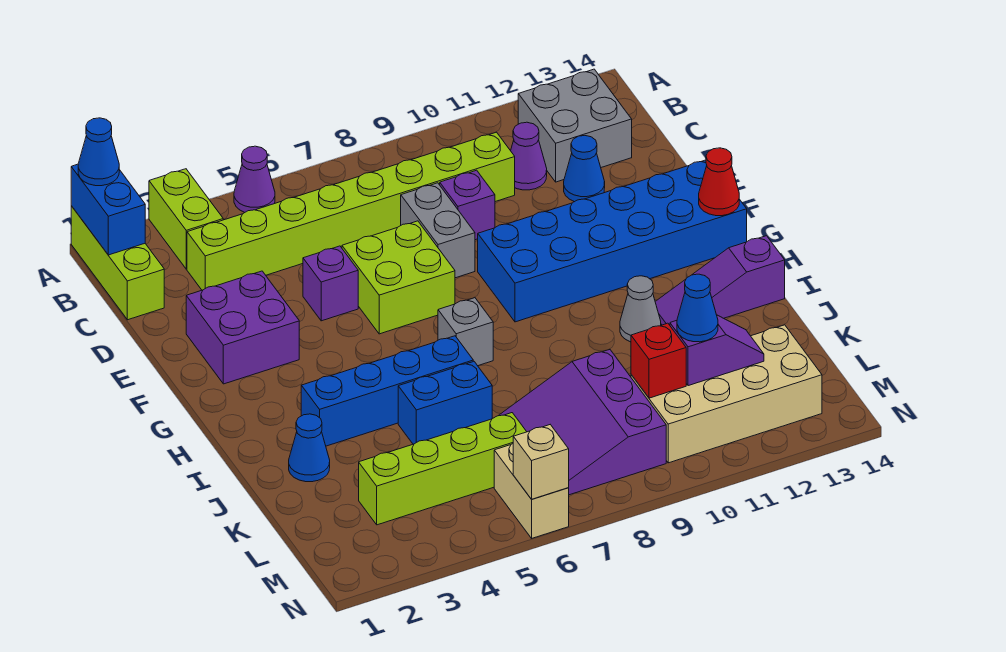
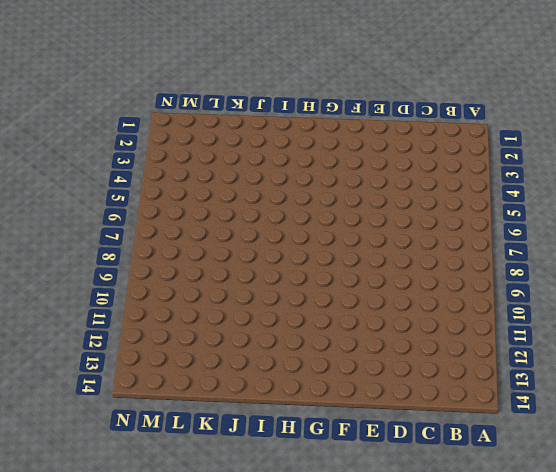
none -> lime 1x3 brick [71,206,164,320]
none -> lime 1x2 brick [149,169,223,269]
none -> purple 1x1 cone [234,146,275,213]
none -> grey 2x2 brick [518,69,632,182]

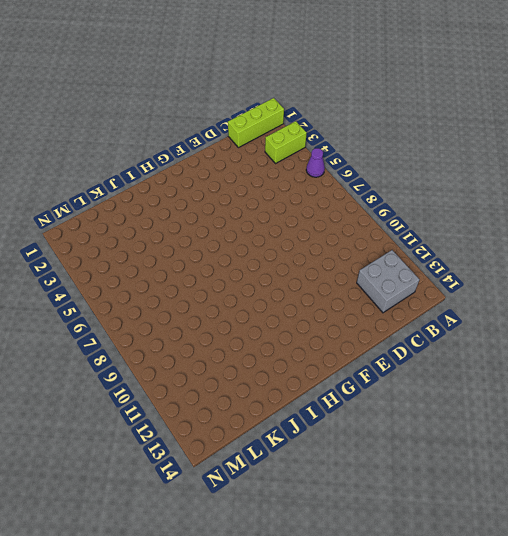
none -> lime 1x8 brick [187,132,515,290]
none -> purple 1x1 cone [511,122,547,190]
none -> grey 1x2 brick [401,183,475,278]
none -> purple 1x1 brick [440,170,495,240]

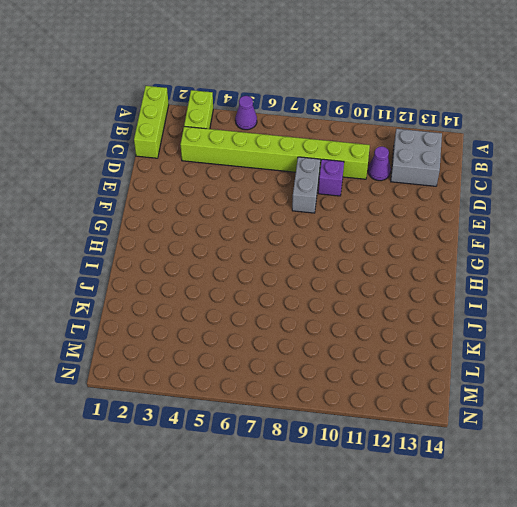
none -> blue 1x1 cone [564,136,605,202]
none -> purple 2x2 brick [186,271,299,384]
none -> purple 1x1 brick [303,246,358,321]
none -> lime 2x2 brick [342,221,455,334]

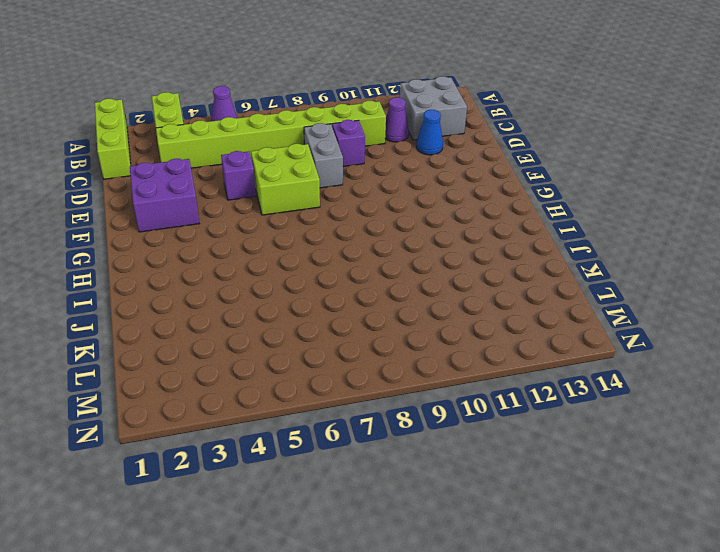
none -> blue 2x6 brick [478,160,747,322]
none -> grey 1x1 brick [438,298,493,366]
none -> blue 1x4 brick [301,336,473,446]
none -> grey 1x1 cone [620,276,661,342]

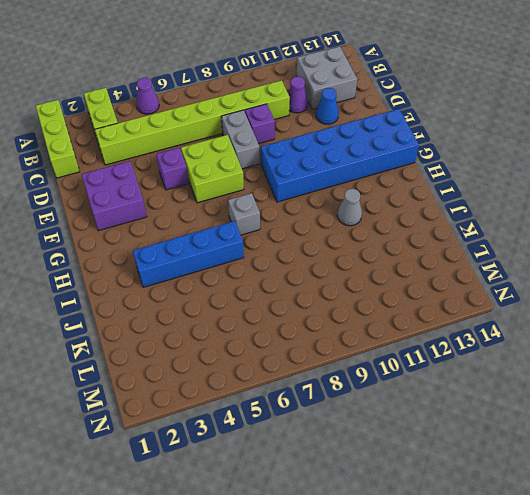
none -> purple 1x3 slope [655,236,785,325]
none -> blue 1x1 cone [289,414,330,482]
none -> blue 1x2 brick [398,361,492,444]
none -> purple 3x3 slope [499,350,666,495]

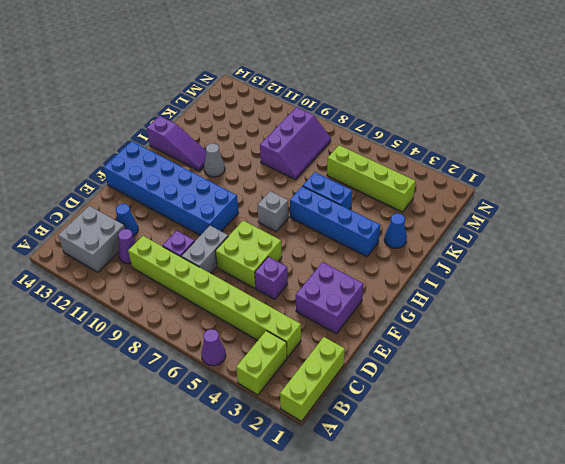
purple 2x3 slope [260,107,331,180] -> purple 3x3 slope [499,350,666,495]
none -> tan 2x4 brick [631,325,822,463]
none -> tan 1x2 brick [494,444,569,538]
none -> blue 1x2 brick [71,164,145,255]
none -> red 1x1 cone [699,148,739,216]

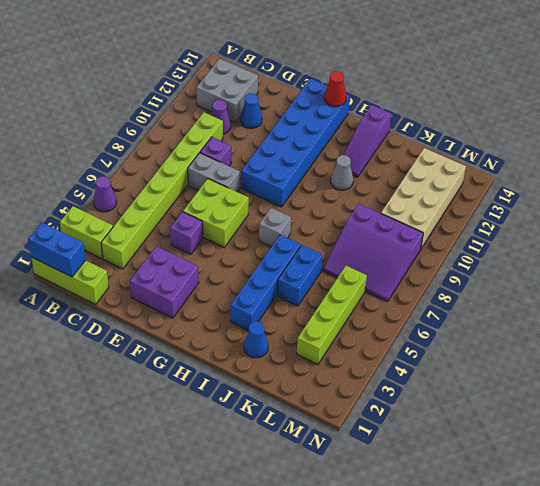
none -> tan 1x2 brick [494,444,569,538]
none -> red 1x1 brick [631,323,686,398]
none -> purple 1x2 slope [670,315,764,386]
none -> tan 1x1 brick [513,425,569,499]

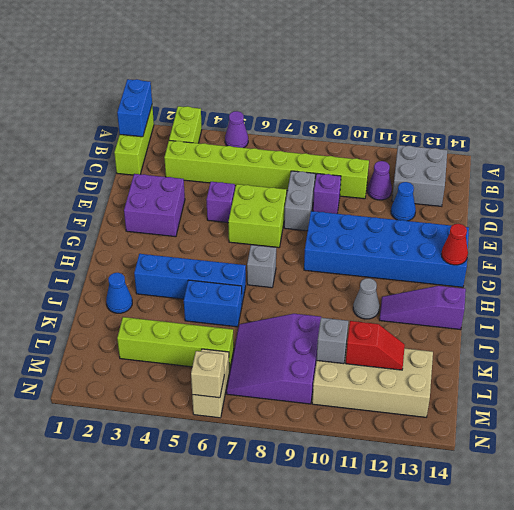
grey 1x1 brick [317,318,348,364] -> red 1x1 brick [631,323,686,398]
red 1x2 slope [346,321,405,370] -> purple 1x2 slope [670,315,764,386]
none -> blue 1x1 cone [78,118,119,186]
none -> blue 1x1 cone [677,274,718,342]

